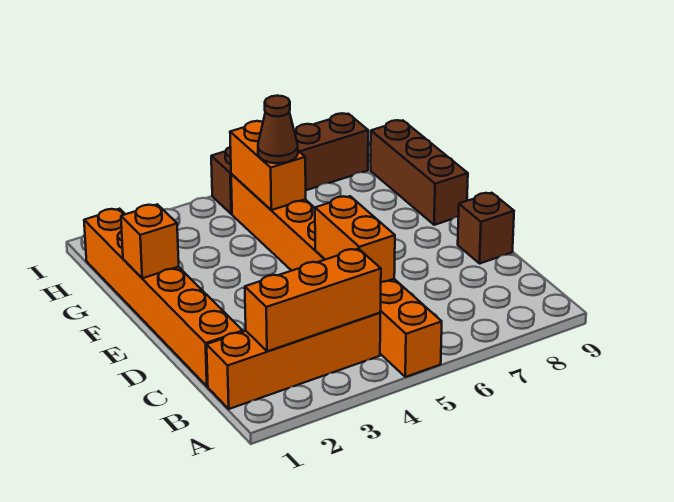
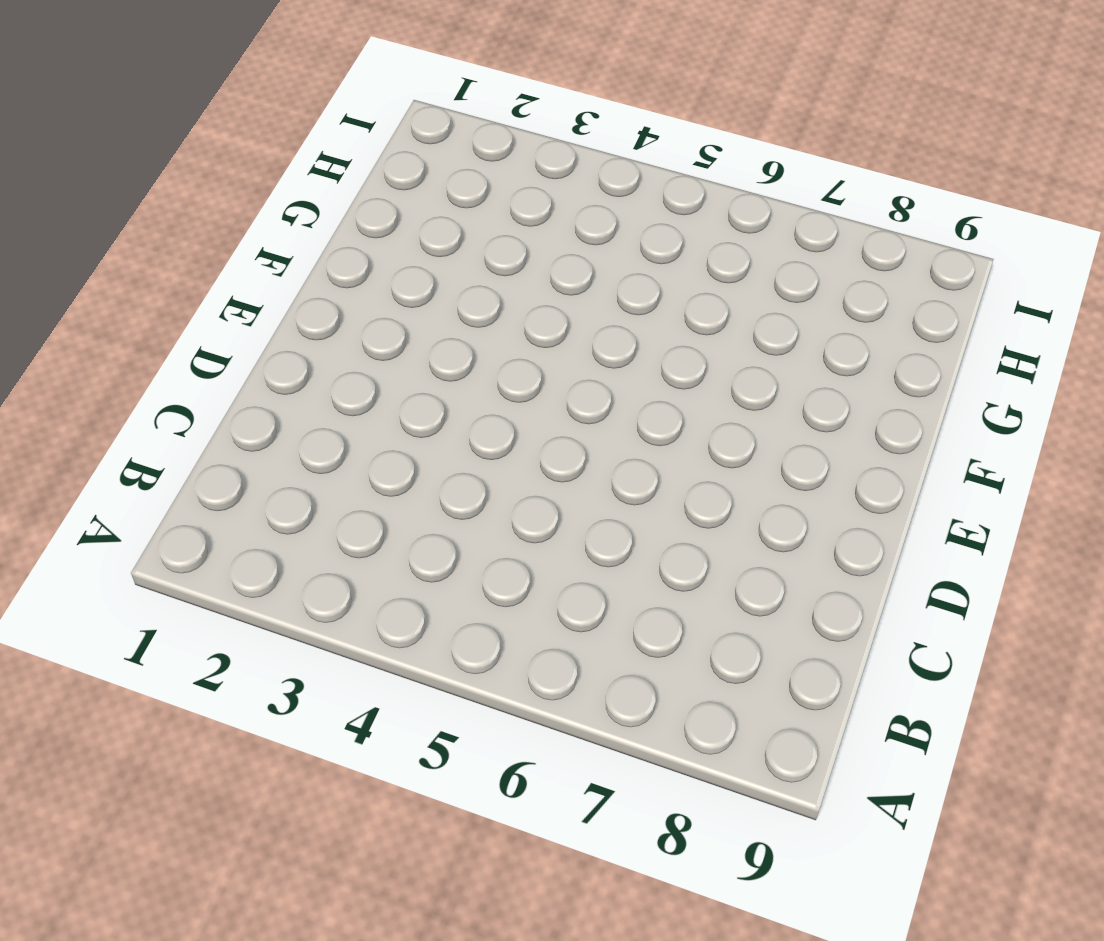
none -> orange 1x8 brick [231,174,442,377]
none -> orange 1x4 brick [207,313,380,409]

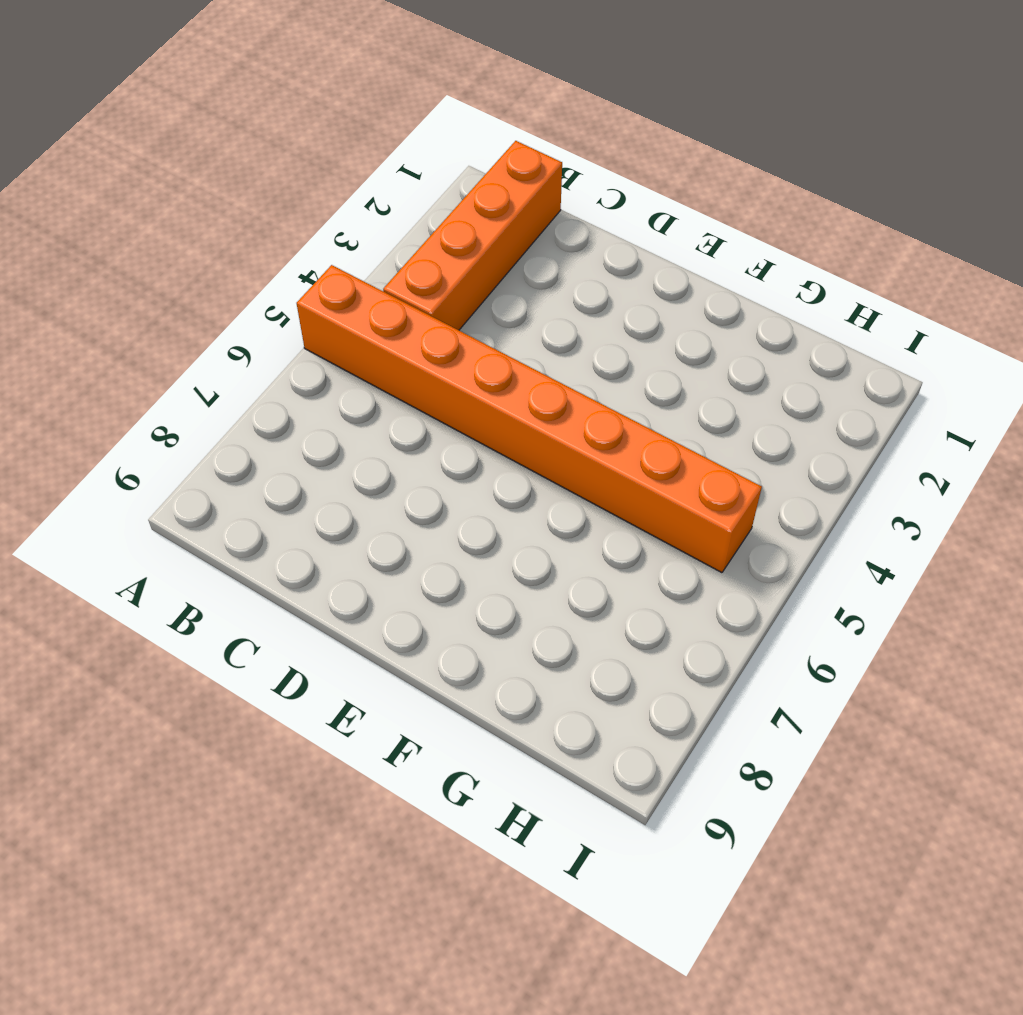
none -> orange 1x6 brick [84,209,243,386]
none -> brown 1x1 brick [458,193,514,263]

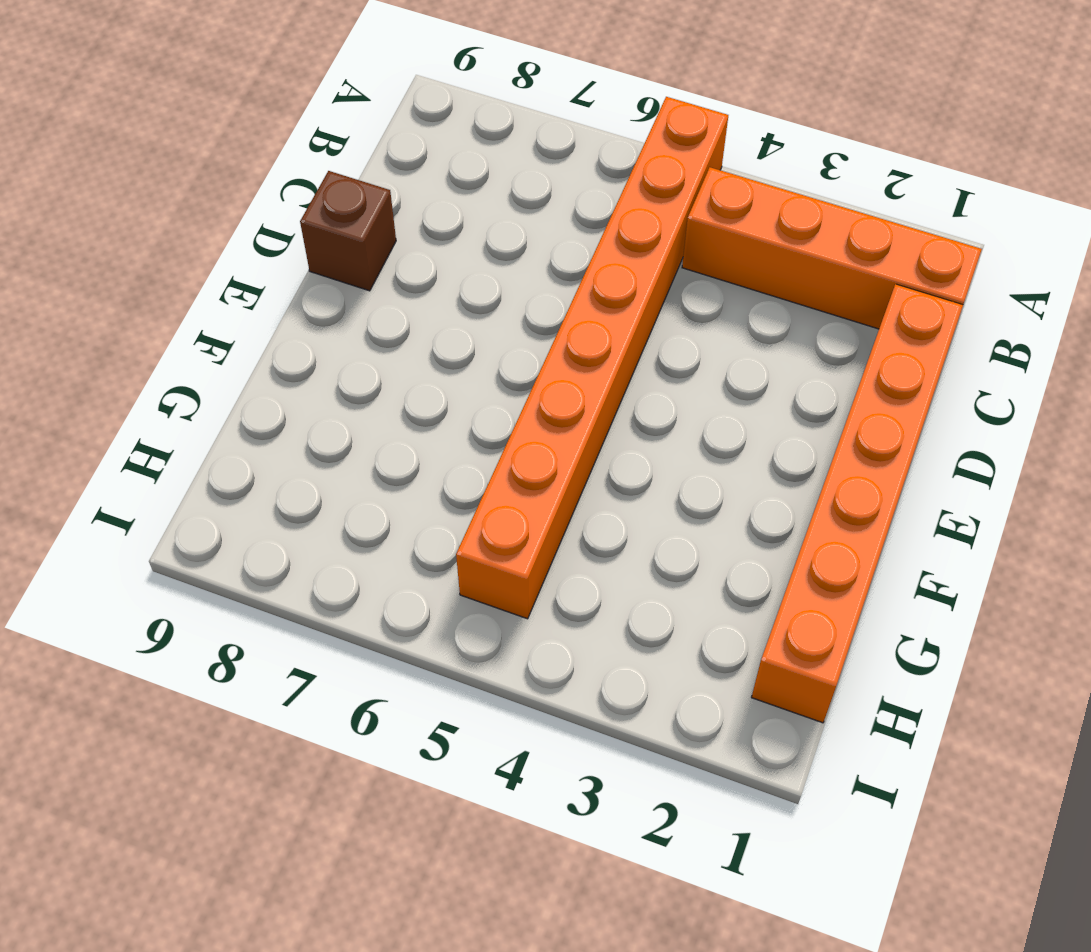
none -> brown 1x3 brick [371,120,468,225]
none -> brown 1x4 brick [211,113,368,214]

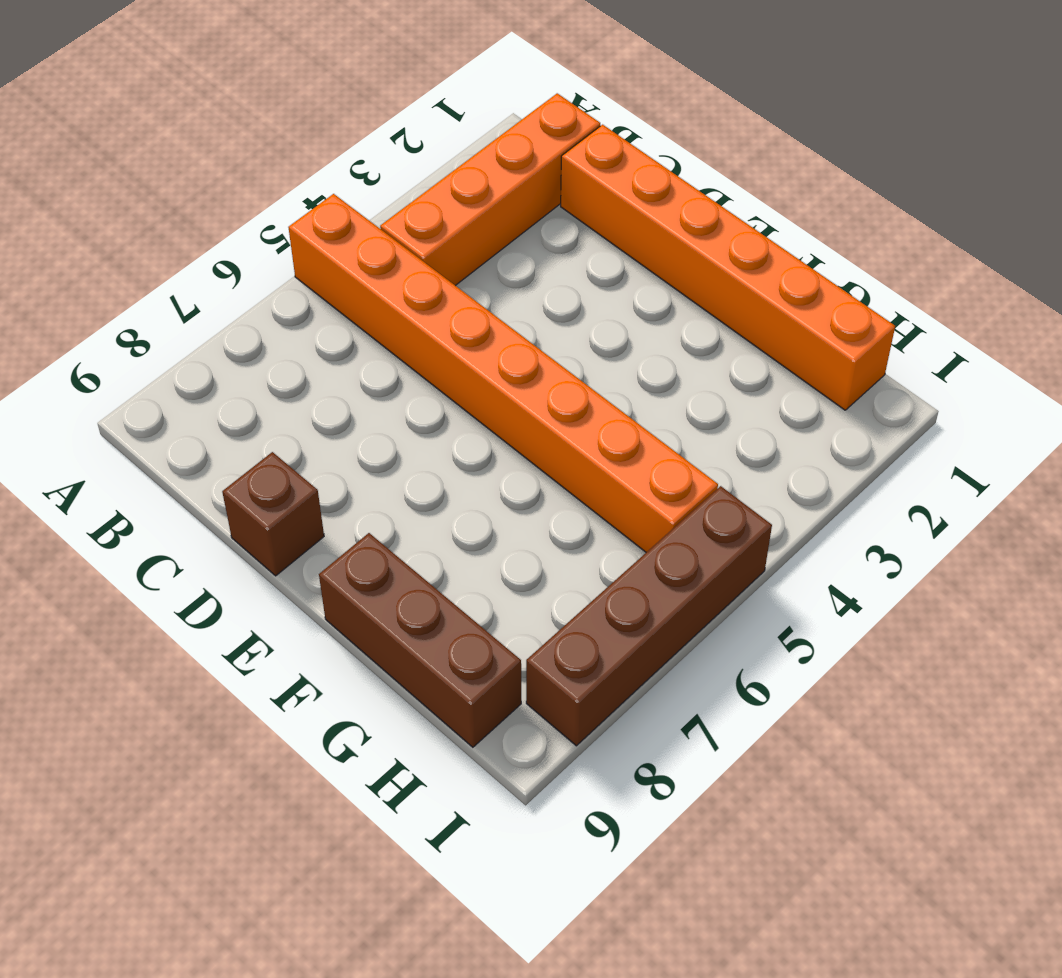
none -> orange 1x3 brick [245,249,381,351]
none -> orange 1x2 brick [315,196,395,282]

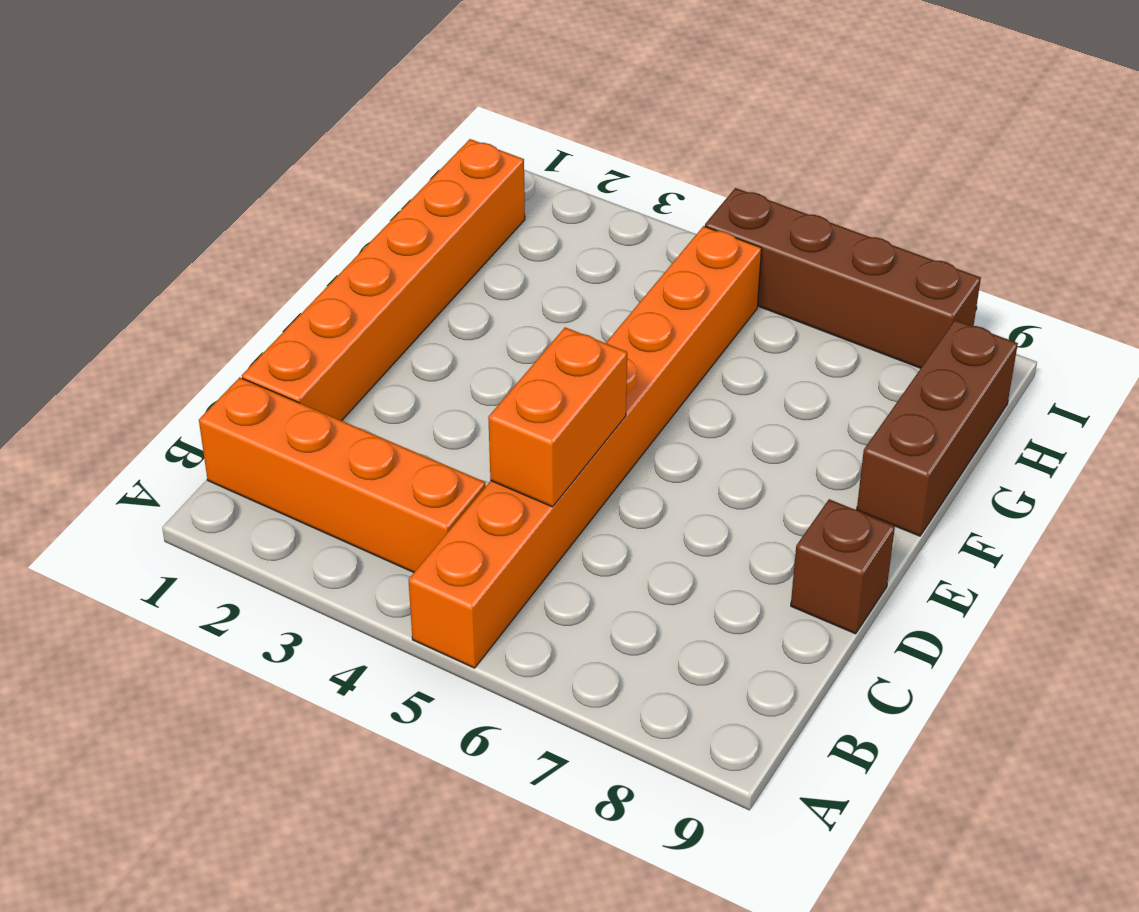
none -> orange 1x3 brick [245,249,381,351]
none -> orange 1x1 brick [121,204,179,278]

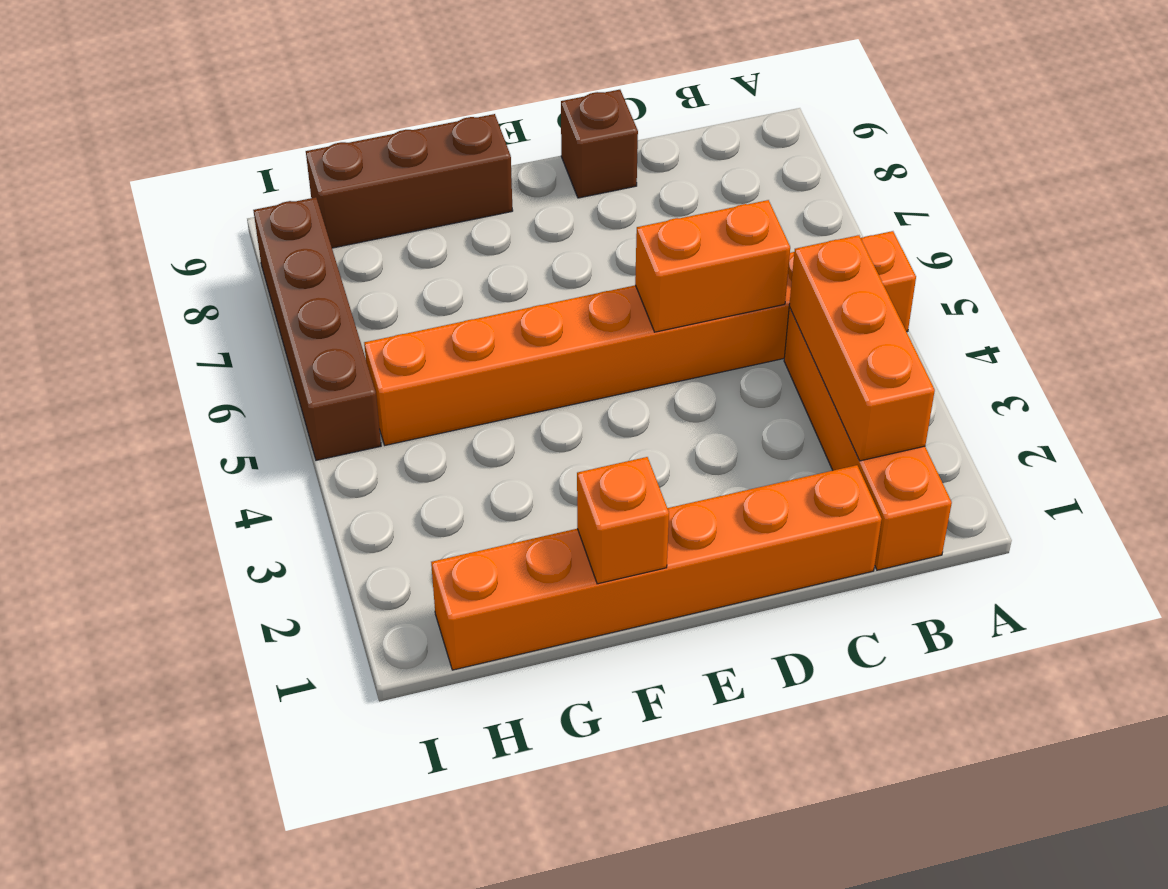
none -> orange 1x2 brick [230,121,306,210]
none -> brown 1x1 cone [258,96,298,163]

